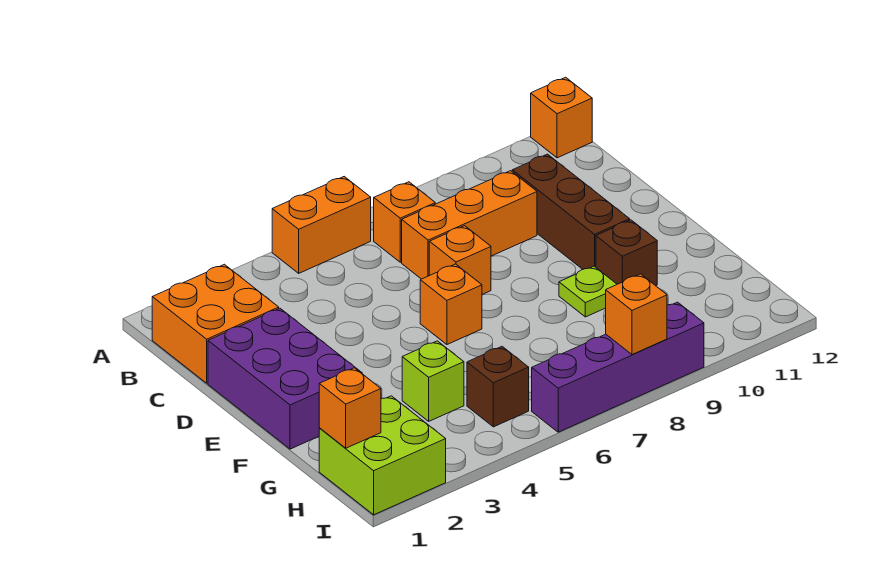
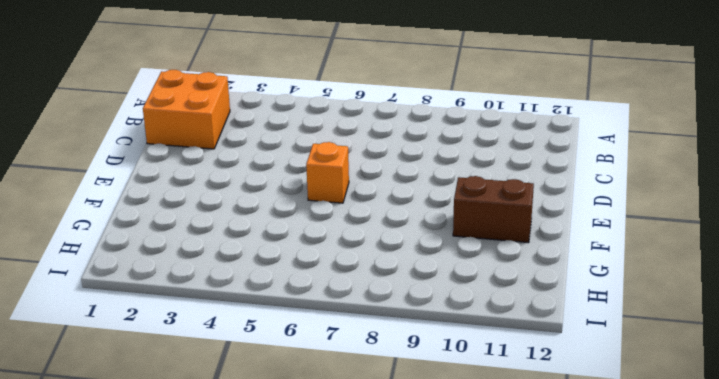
brown 1x2 brick [453,176,534,243] -> brown 1x1 brick [596,220,657,286]
none -> orange 1x2 brick [272,177,371,273]
none -> orange 1x1 brick [531,77,592,158]
none -> orange 1x1 brick [374,182,435,262]

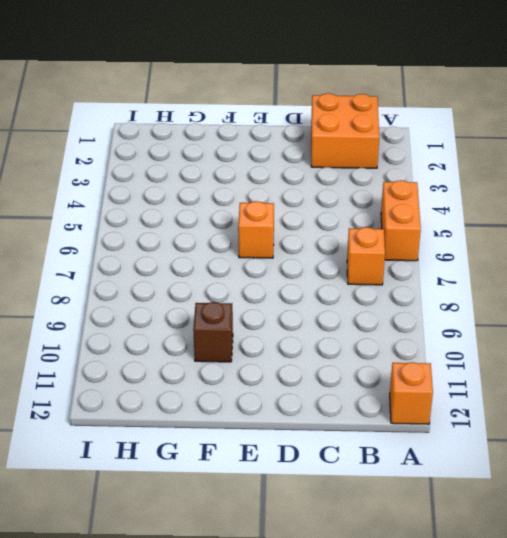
none -> orange 1x3 brick [402,171,537,279]
none -> brown 1x3 brick [512,154,630,269]
none -> purple 2x3 brick [208,308,362,449]

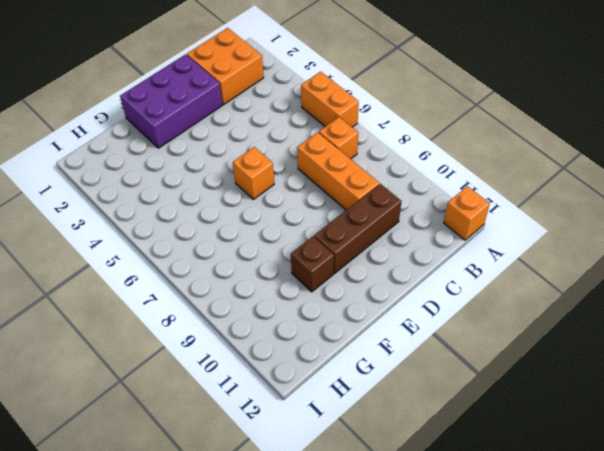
none -> orange 1x1 brick [429,226,491,294]
none -> lime 1x1 plate [559,266,617,317]
none -> lime 1x1 brick [402,341,464,421]

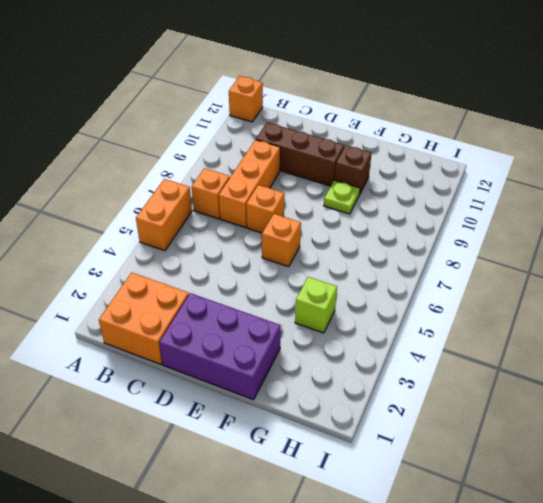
none -> lime 2x2 brick [319,396,446,515]
none -> brown 1x1 brick [467,347,529,427]
none -> purple 1x4 brick [532,302,704,432]

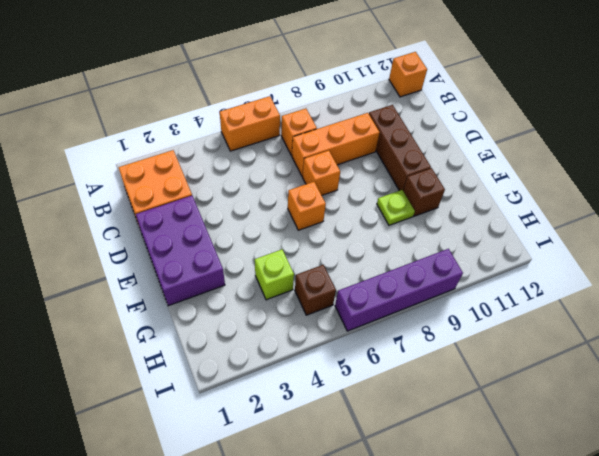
none -> lime 2x2 brick [319,396,446,515]
none -> orange 1x1 brick [319,368,381,448]
none -> orange 1x1 brick [606,274,667,355]

